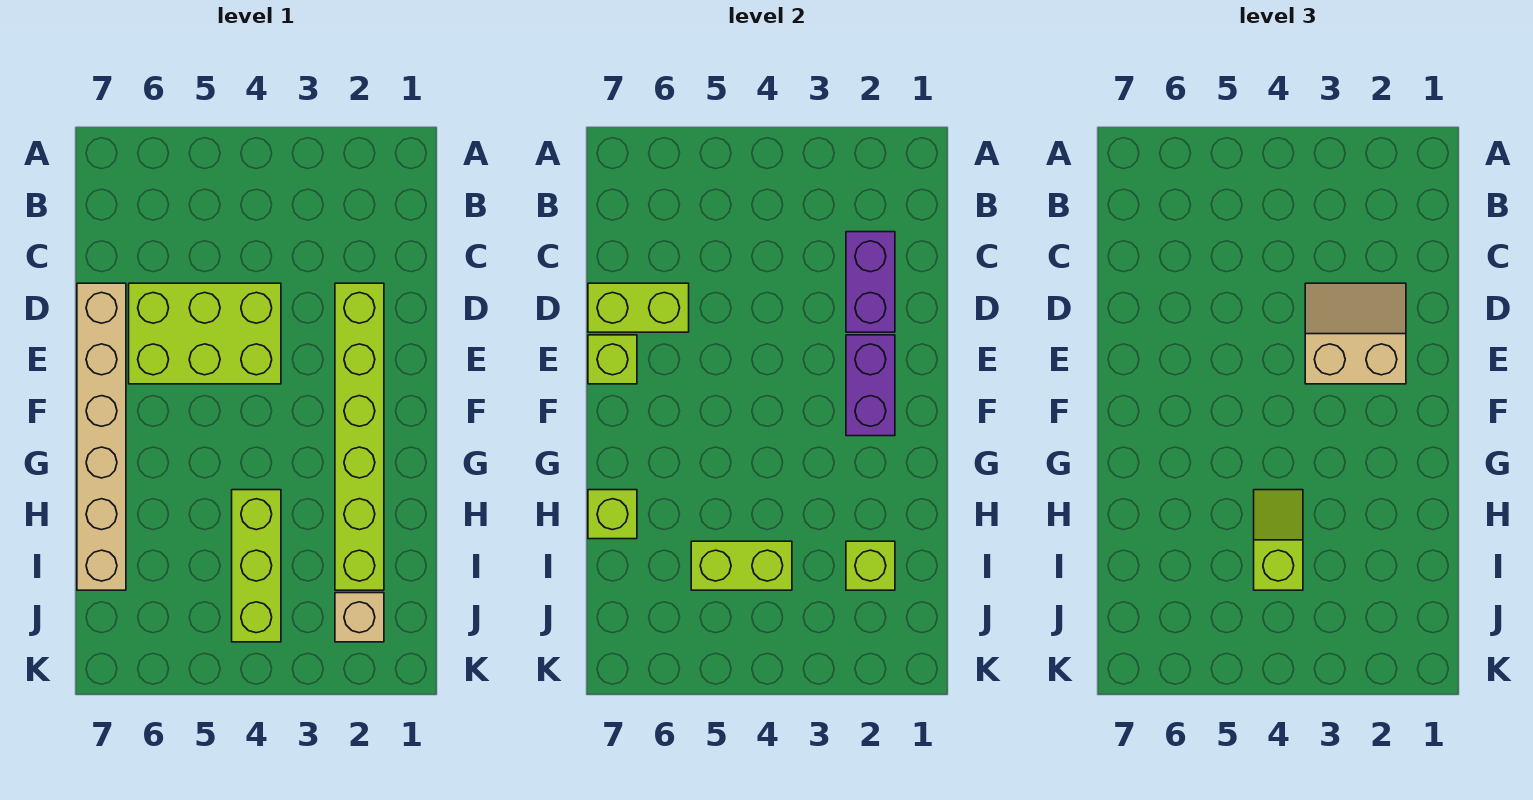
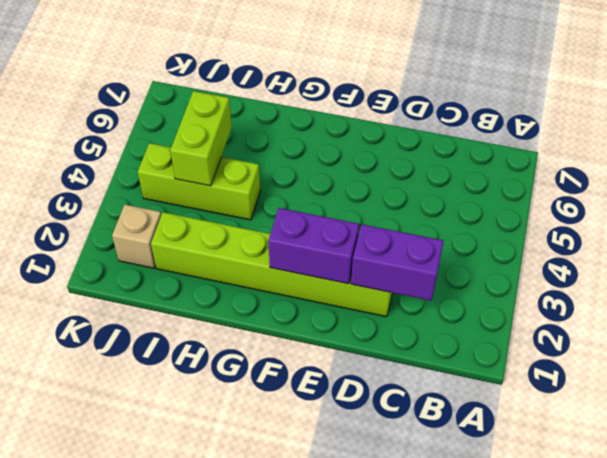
none -> lime 2x3 brick [129,283,281,384]
none -> tan 1x6 brick [77,283,126,590]
none -> lime 1x2 brick [588,283,689,332]

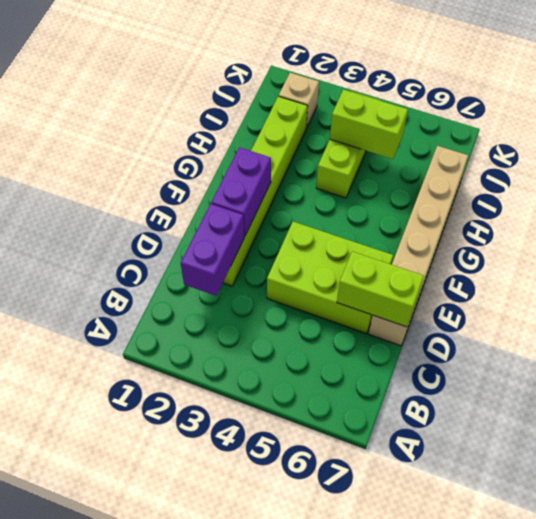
none -> lime 1x1 brick [588,335,637,384]
none -> lime 1x1 brick [588,490,637,539]
none -> lime 1x1 brick [846,541,895,590]

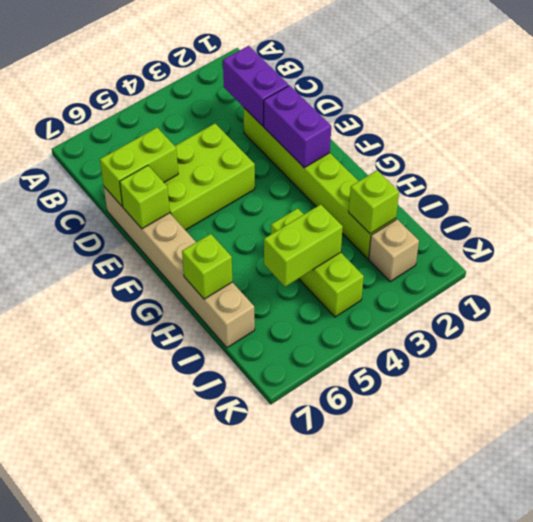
none -> tan 2x2 slope [1305,283,1406,384]
none -> lime 1x2 slope [1254,490,1303,590]

